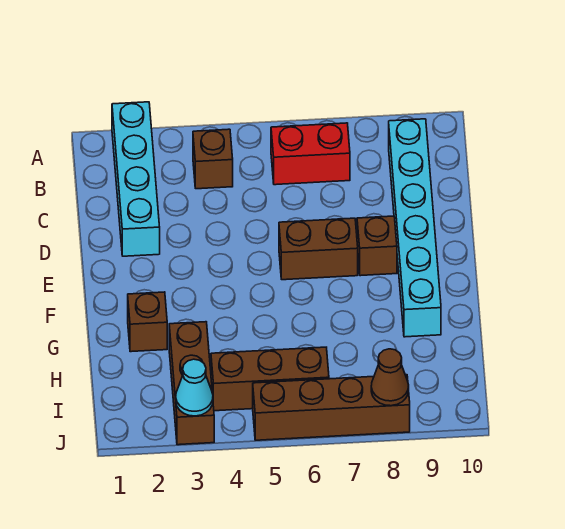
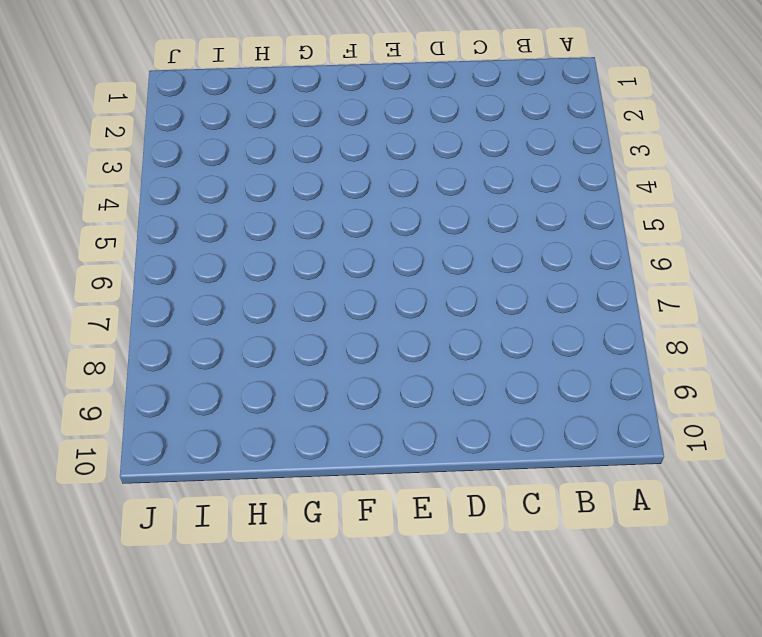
none -> cyan 1x4 brick [112,102,160,256]
none -> brown 1x1 brick [193,129,233,189]
none -> red 1x2 brick [271,123,350,185]

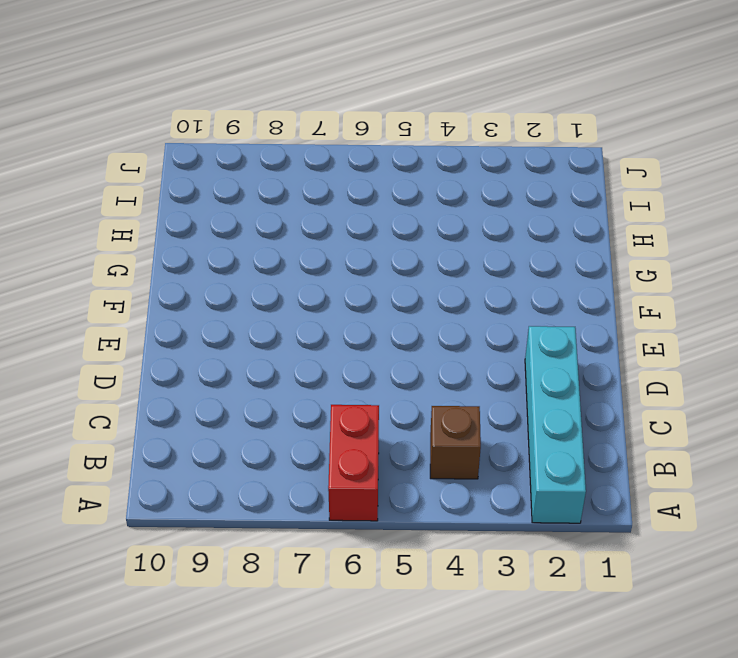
red 1x2 brick [328,405,379,521] -> red 1x2 brick turned to [271,123,350,185]
none -> cyan 1x6 brick [389,119,441,337]
none -> brown 1x2 brick [279,218,358,280]
none -> brown 1x1 brick [357,216,397,276]

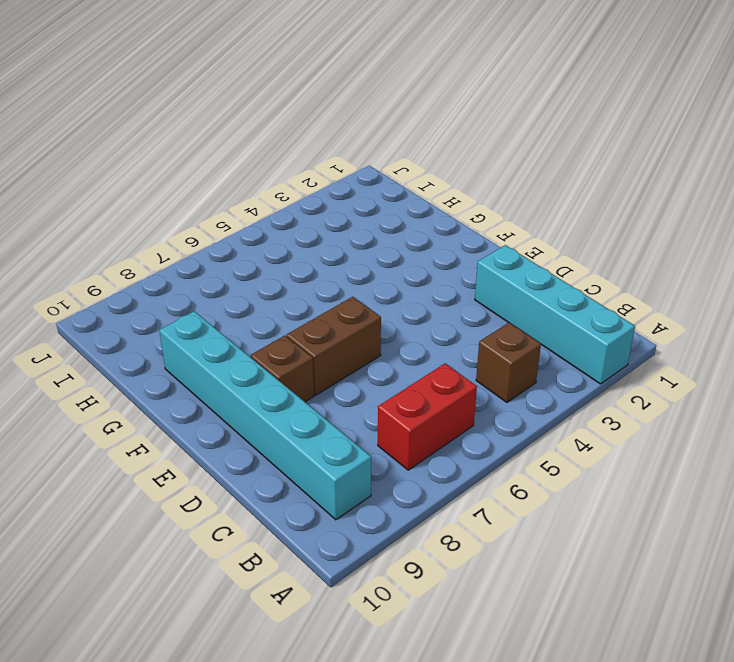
none -> brown 1x1 brick [128,292,167,352]
none -> brown 1x3 brick [169,322,214,445]
none -> brown 1x3 brick [211,347,329,411]

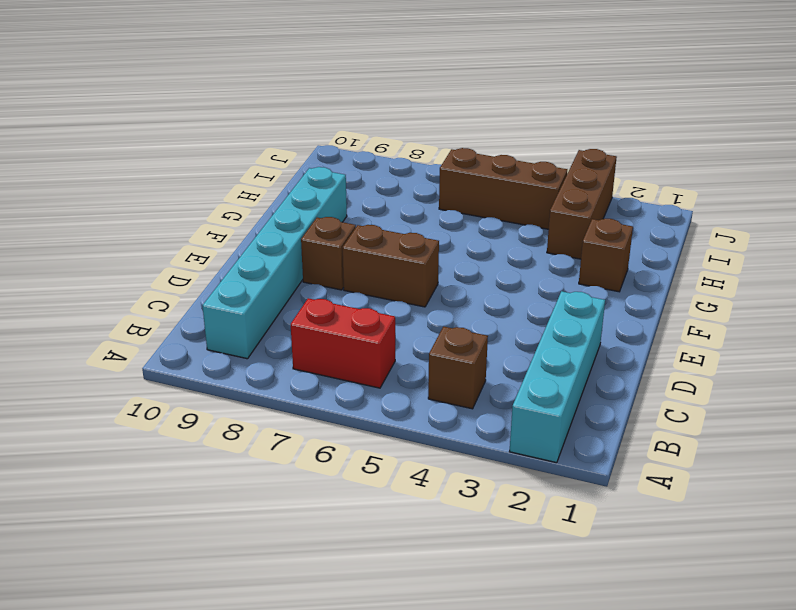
none -> brown 1x4 brick [253,375,410,440]
none -> cyan 1x1 cone [176,359,213,416]
none -> brown 1x1 cone [371,349,409,406]

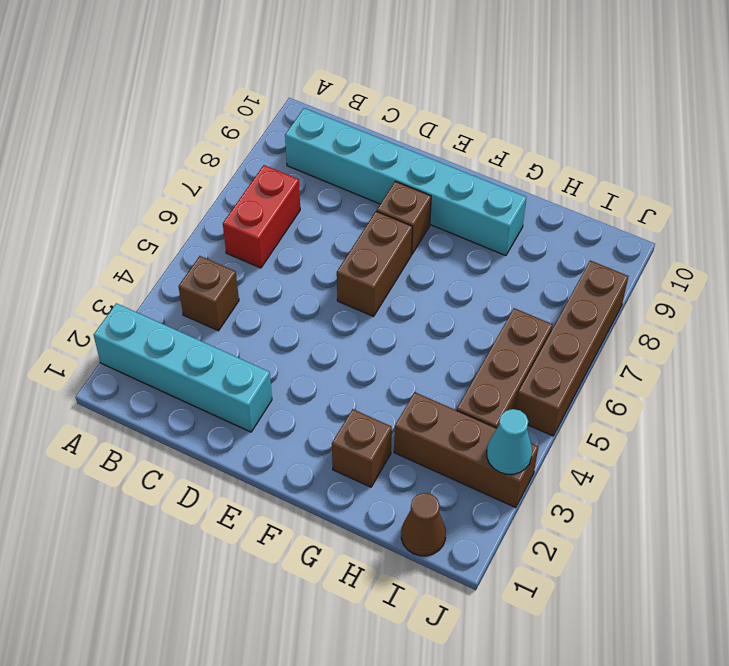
brown 1x1 cone [401,493,446,556] -> brown 1x1 cone moved to [371,349,409,406]

